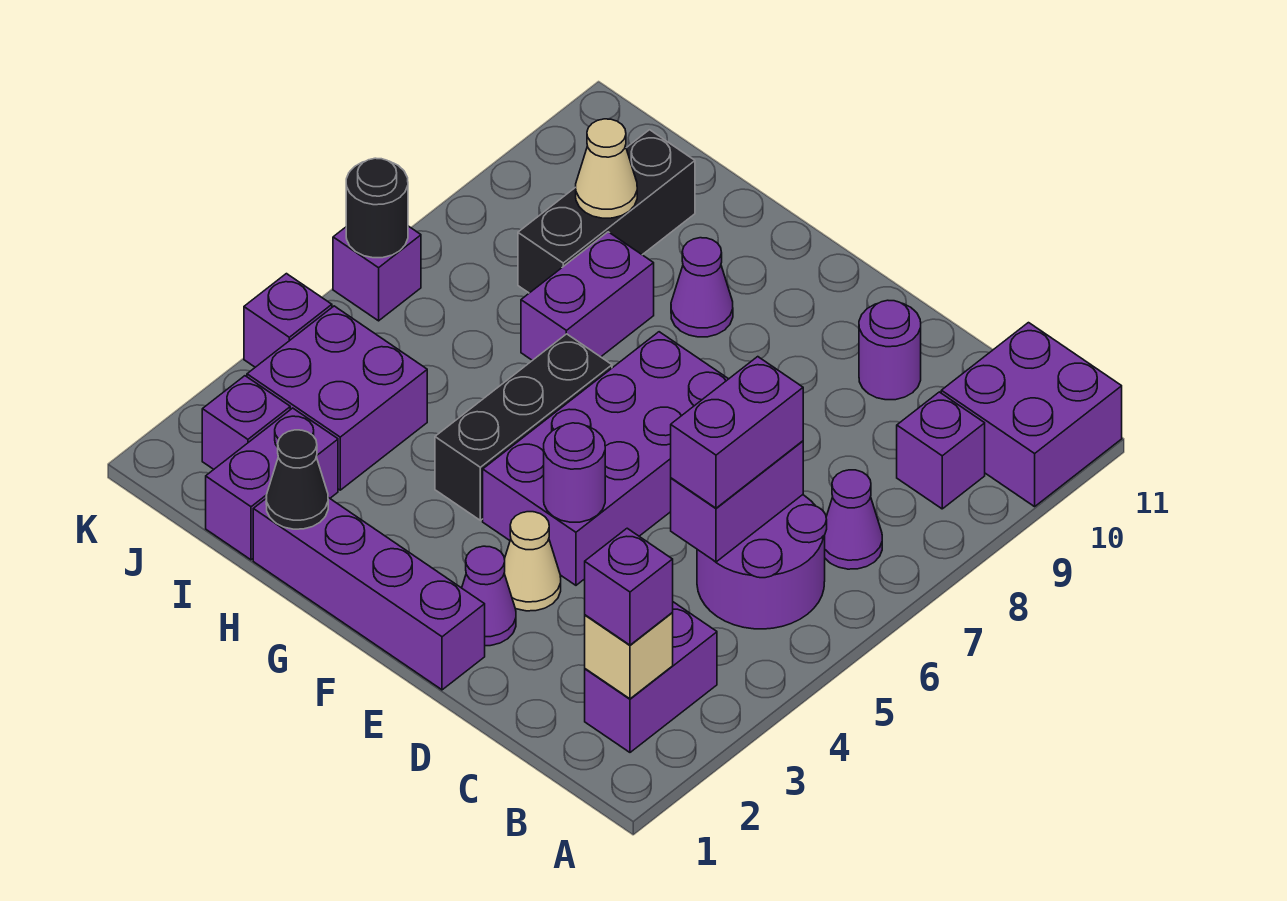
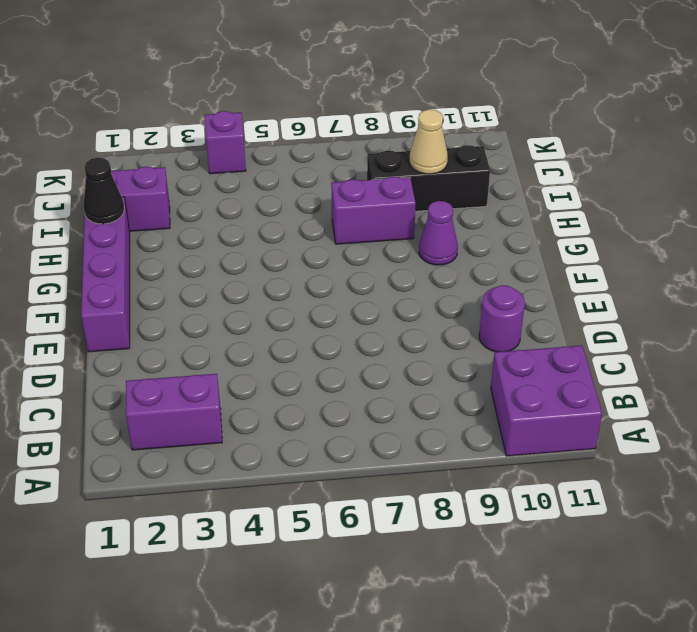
none -> purple 2x2 round brick [697,495,827,629]
none -> purple 1x1 cone [825,470,882,569]
none -> purple 1x1 brick [897,392,985,509]

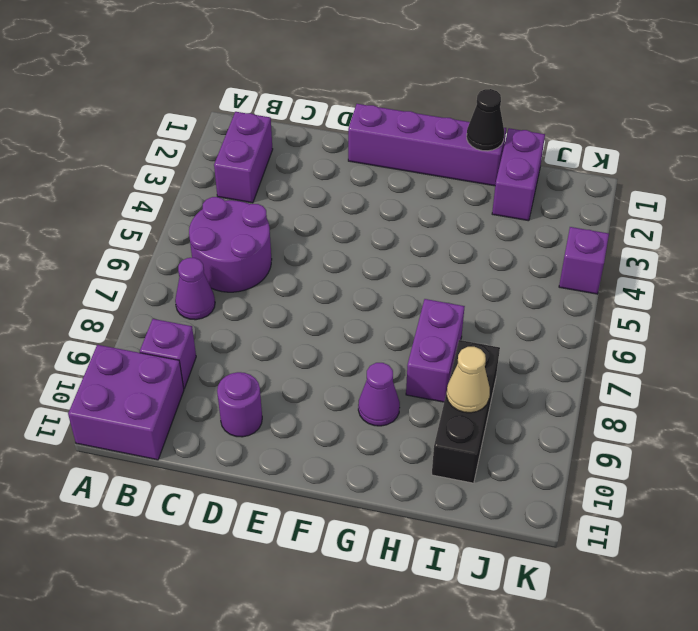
none -> purple 1x1 cone [462,546,516,646]
none -> tan 1x1 cone [504,512,561,611]
none -> purple 2x4 brick [483,332,728,585]

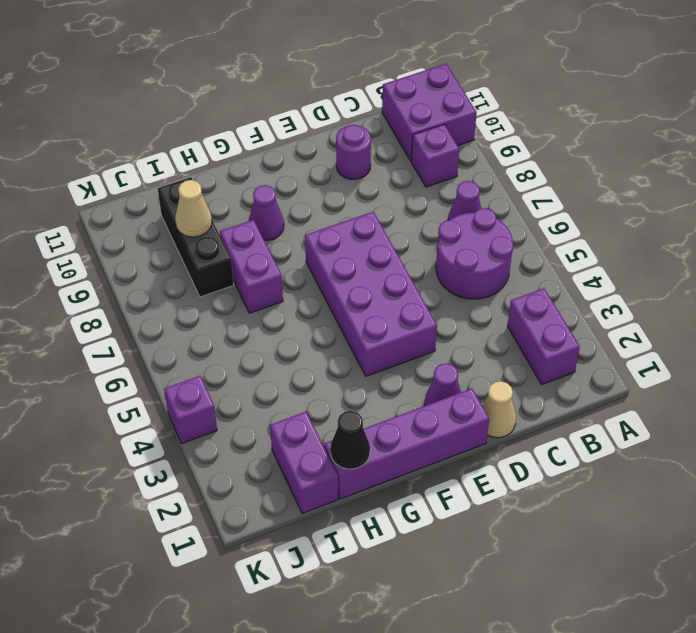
tan 1x1 cone [482,381,516,438] -> tan 1x1 cone moved to [504,512,561,611]
none -> black 1x3 brick [435,334,612,520]
none -> purple 2x2 brick [247,306,427,490]
none -> purple 1x1 brick [202,376,290,469]

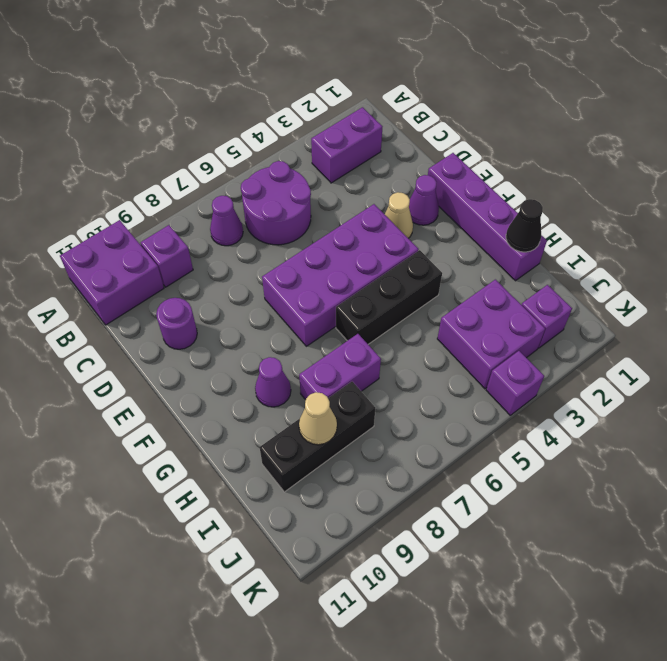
none -> purple 1x2 brick [206,408,338,560]
none -> purple 1x1 brick [333,226,421,321]
none -> tan 1x1 brick [585,613,673,699]

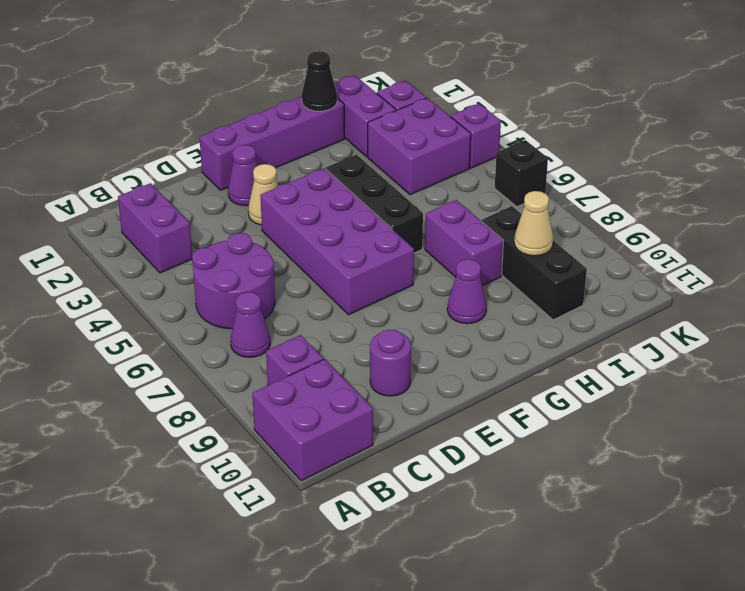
black 1x1 brick [495,140,548,207] -> purple 1x1 brick [333,226,421,321]
none -> tan 1x1 brick [585,613,673,699]
none -> purple 1x2 brick [671,441,803,562]
none -> purple 1x1 round brick [544,423,605,522]

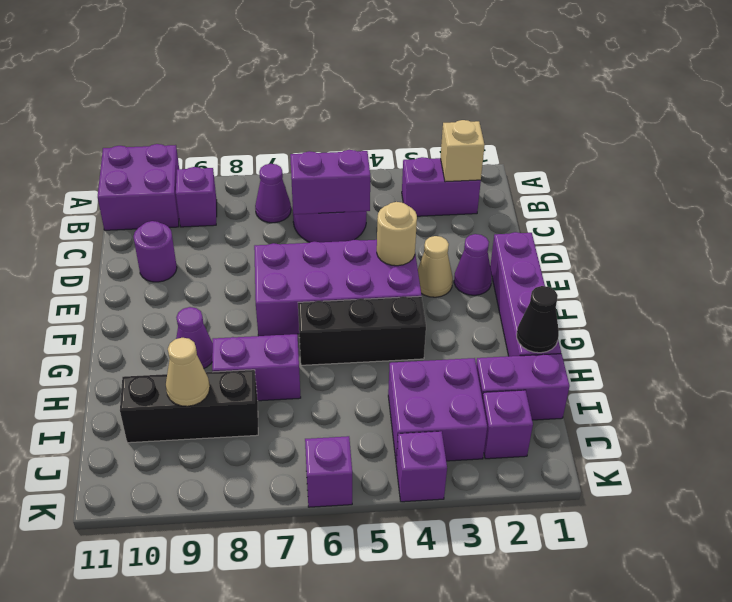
tan 1x1 round brick [377,202,417,266] -> purple 1x1 round brick [544,423,605,522]
none -> black 1x1 round brick [346,158,408,258]
none -> purple 1x1 brick [585,528,673,645]
none -> purple 1x2 brick [671,357,803,508]

